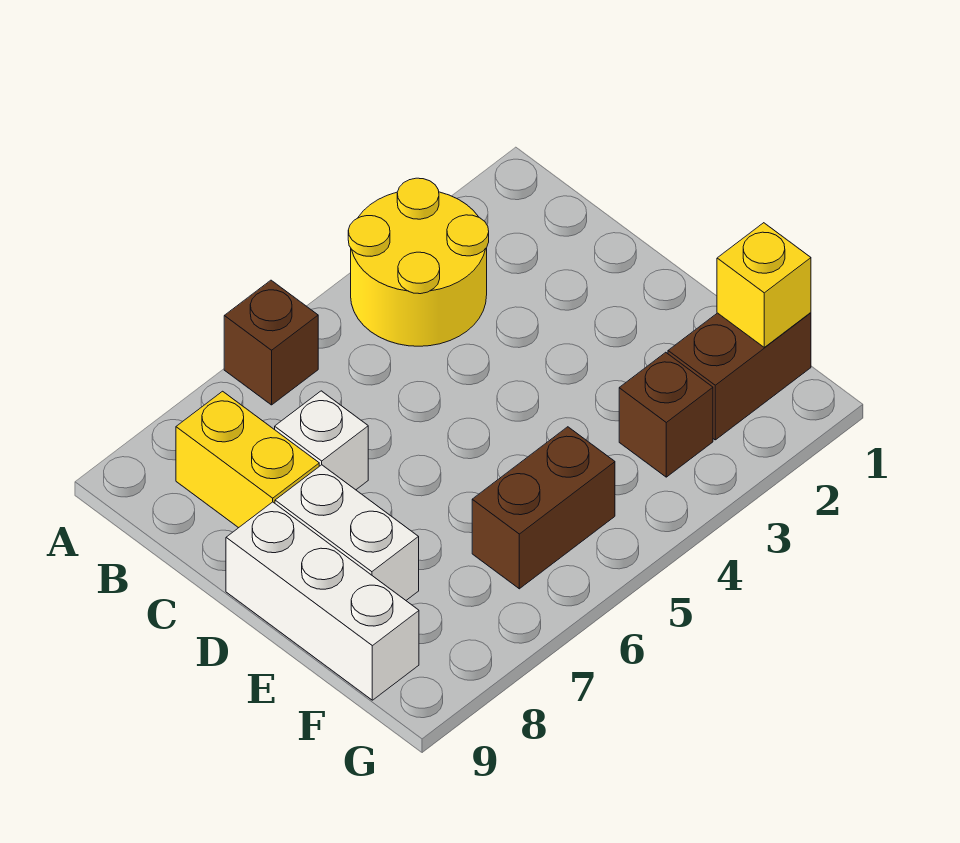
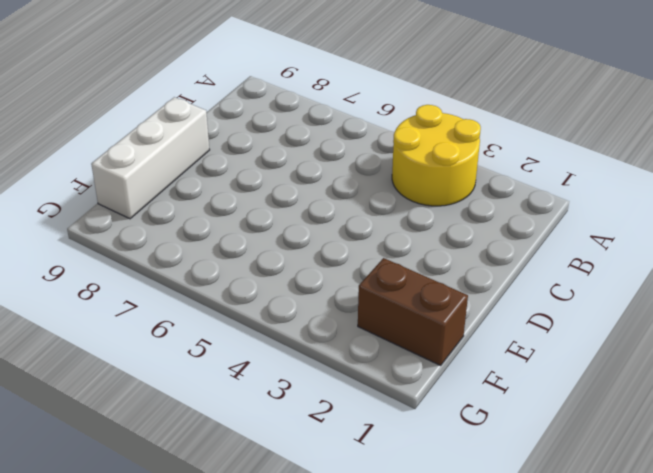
none -> brown 1x1 brick [224,280,318,405]
none -> yellow 1x2 brick [176,391,319,528]

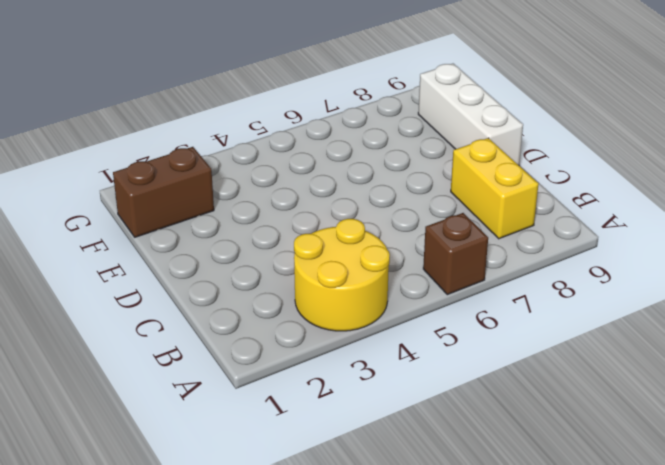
none -> white 1x1 brick [275,391,368,490]
none -> white 1x2 brick [275,465,419,600]

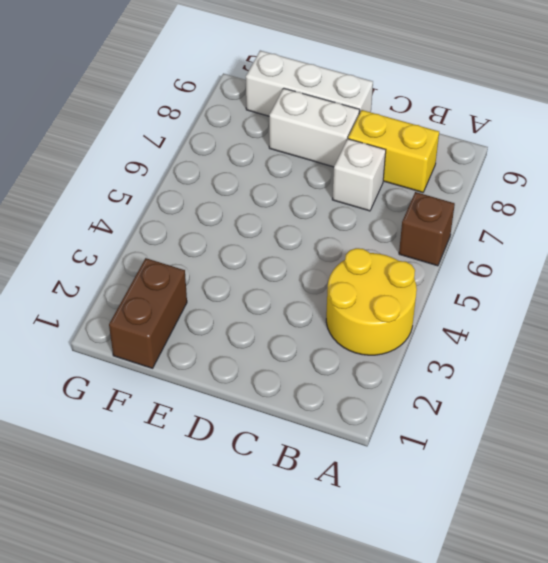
none -> brown 1x1 brick [619,352,713,477]
none -> brown 1x2 brick [472,427,615,589]

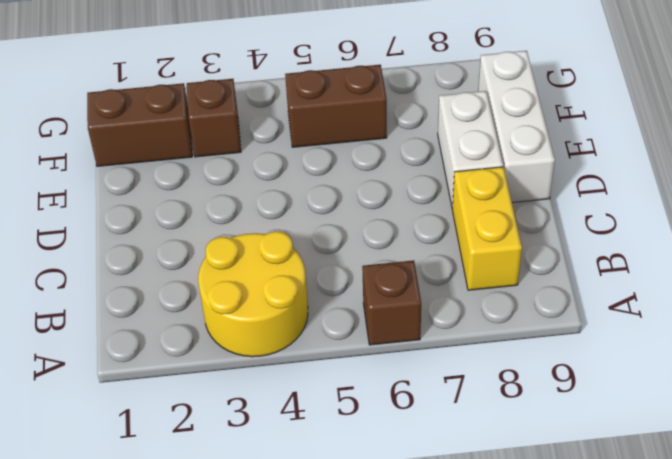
none -> white 1x1 brick [275,391,368,490]
none -> yellow 1x1 brick [717,223,811,347]

